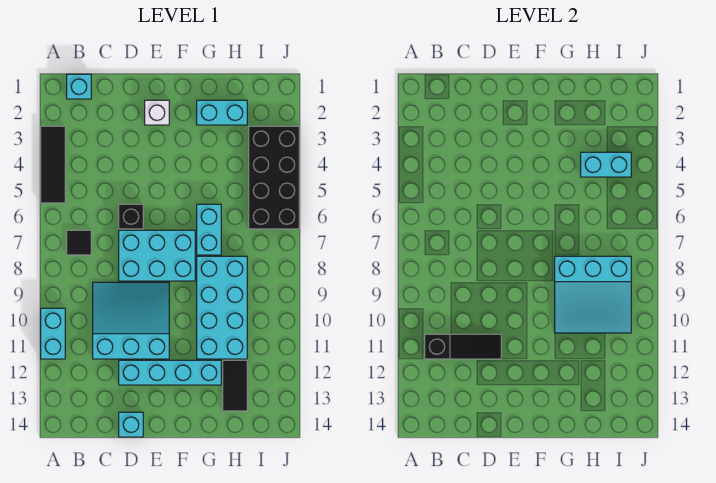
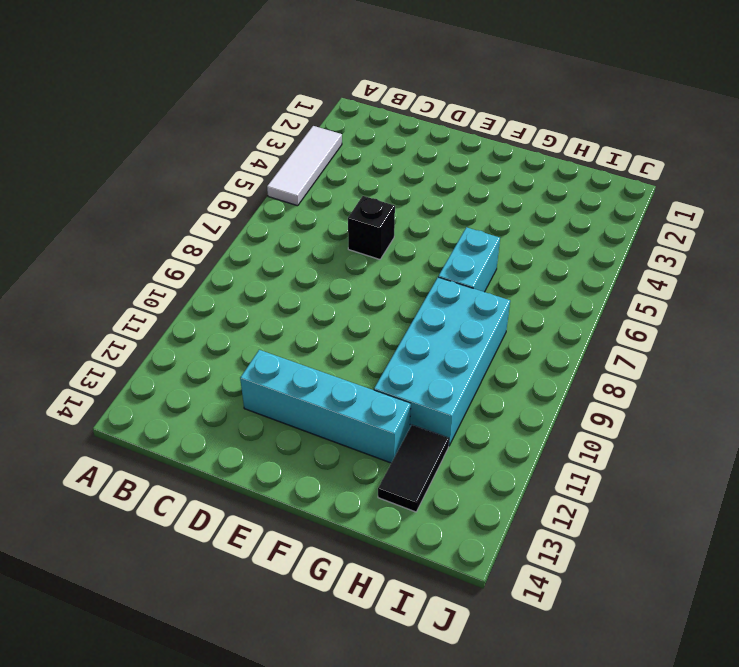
white 1x3 tile [267,126,342,206] -> black 1x3 tile [41,126,65,203]
none -> cyan 1x2 brick [41,308,65,359]
none -> cyan 1x1 brick [67,74,91,99]
none -> black 1x1 tile [67,230,91,255]

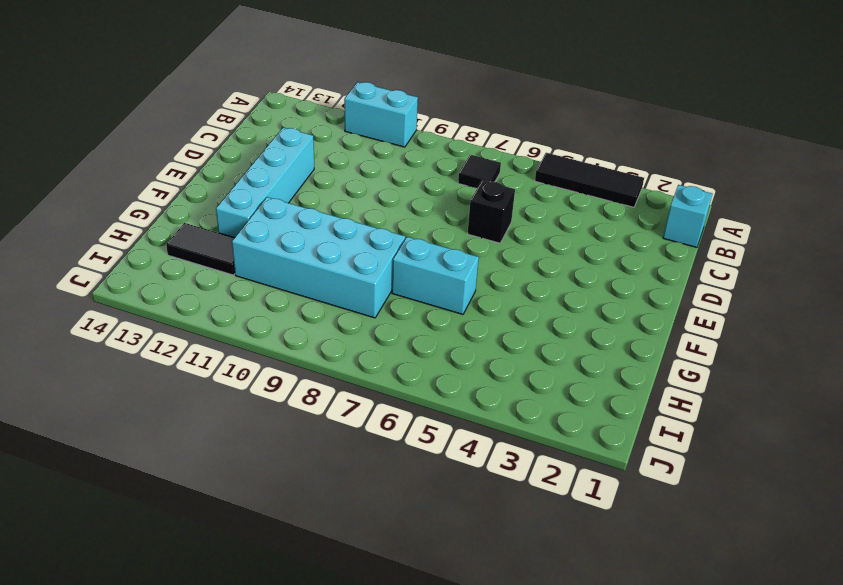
none -> cyan 3x3 slope [93,282,169,359]
none -> cyan 2x3 brick [119,230,195,281]
none -> cyan 1x1 brick [119,412,143,437]

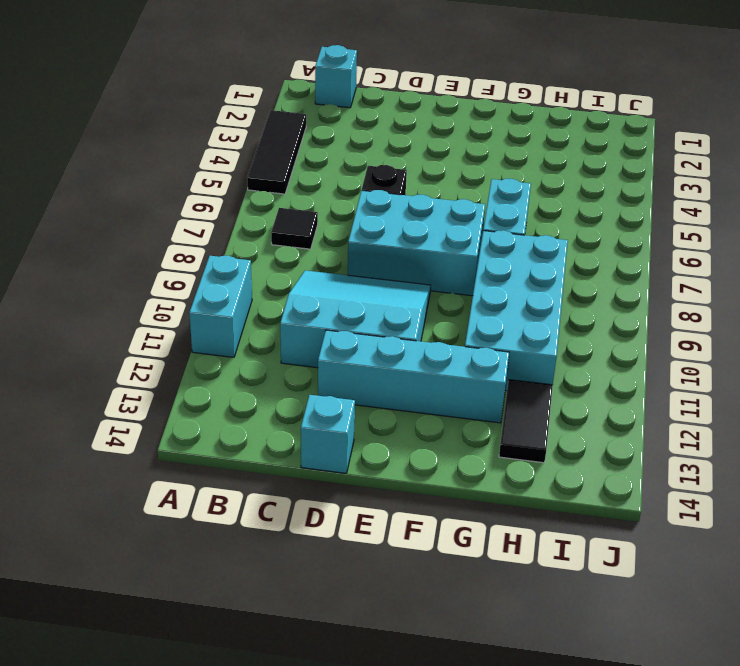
none -> white 1x1 brick [145,100,169,125]
none -> cyan 1x2 brick [197,100,247,125]
none -> black 2x4 brick [249,126,299,229]

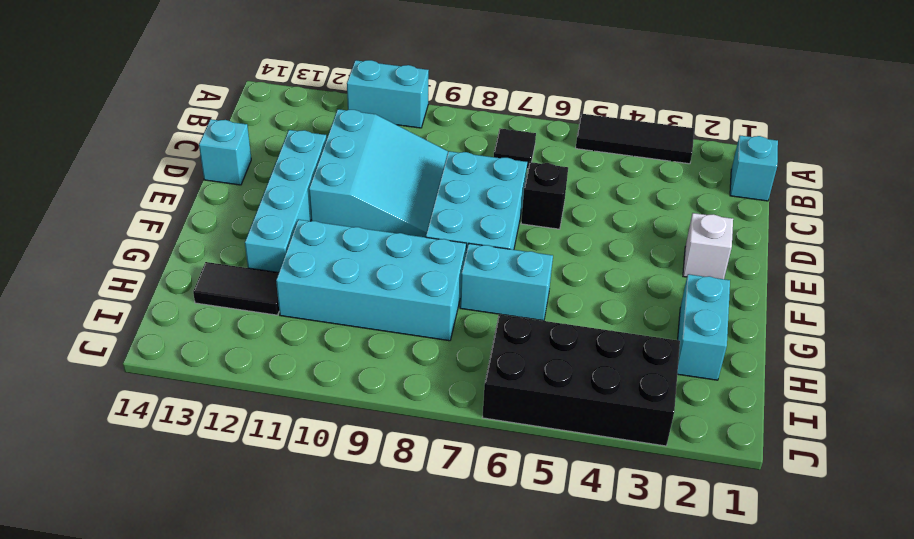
none -> black 1x3 slope [425,334,501,359]
none -> cyan 3x3 slope [555,256,631,333]
none -> cyan 1x2 brick [581,152,631,177]

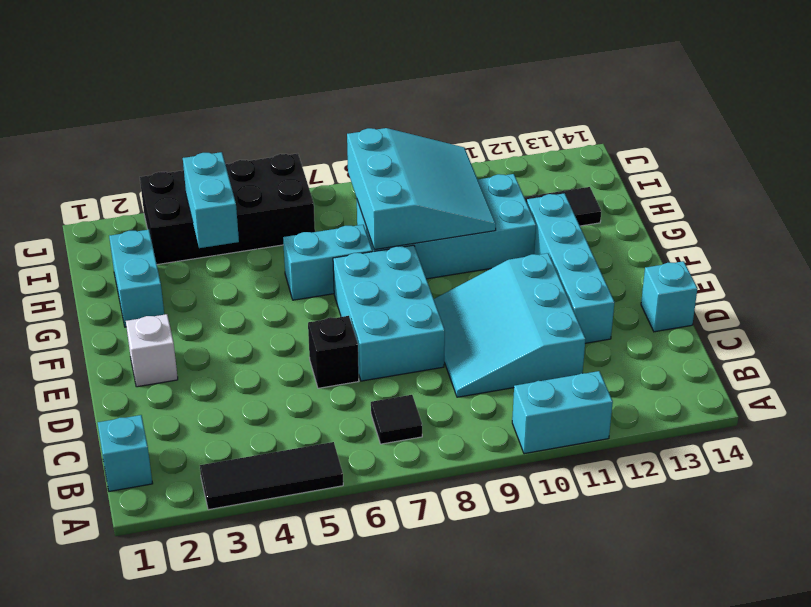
none -> black 1x3 slope [425,334,501,359]

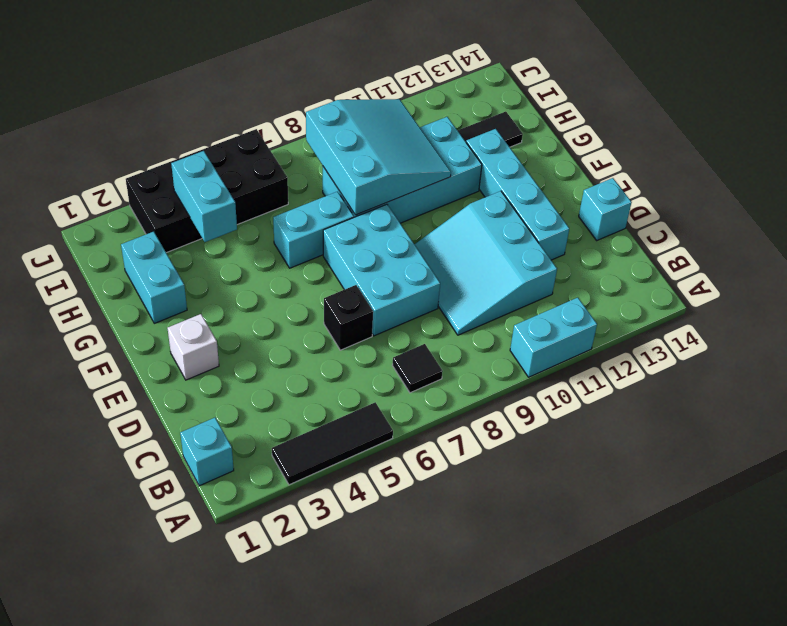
none -> black 1x3 slope [425,334,501,359]

